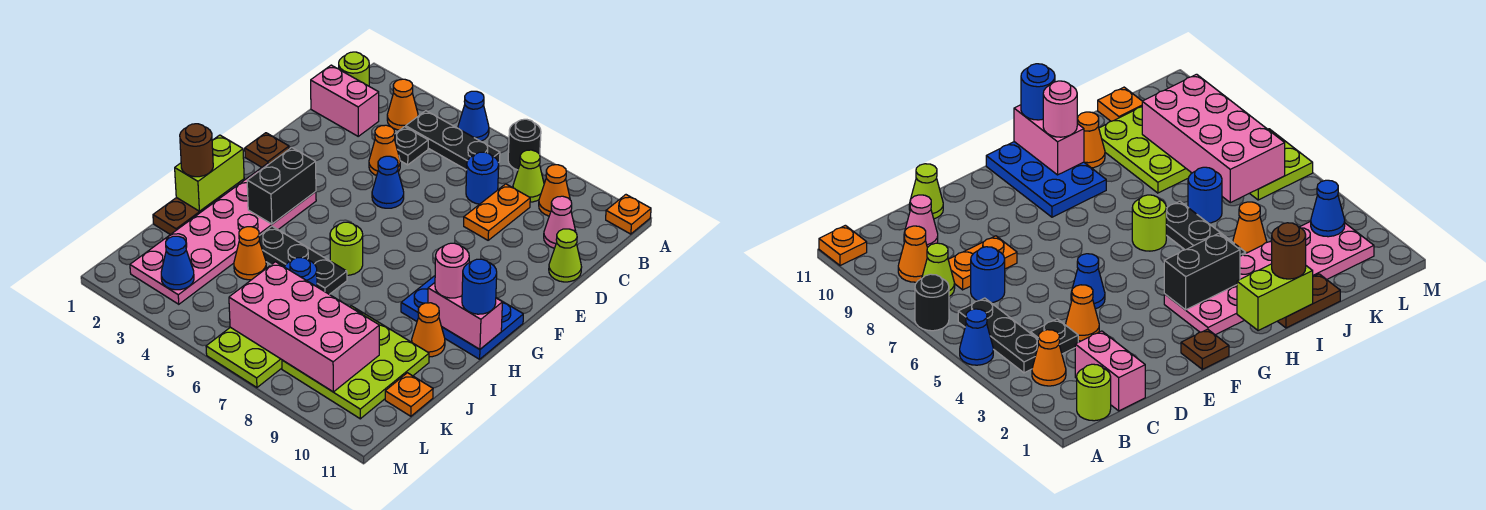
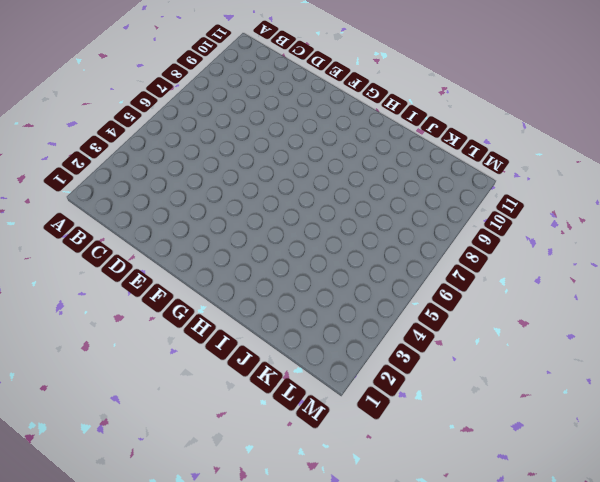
none -> blue 1x1 cone [458,91,489,141]
none -> black 1x1 round brick [508,119,541,170]
none -> orange 1x1 plate [606,195,651,234]
none -> lime 1x1 round brick [339,52,369,86]

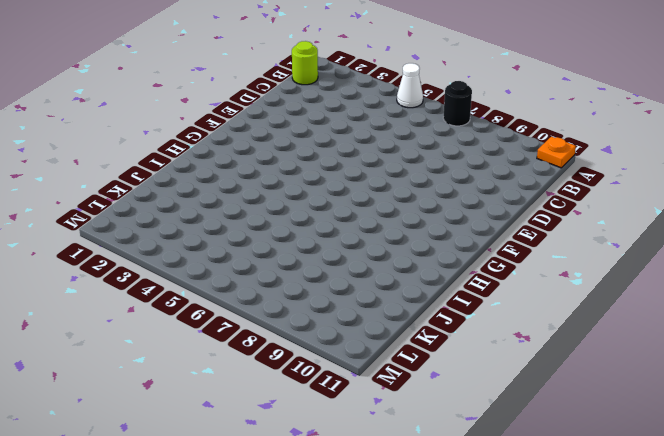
white 1x1 cone [397,63,423,108] -> blue 1x1 cone [458,91,489,141]
none -> orange 1x1 cone [387,79,418,130]
none -> black 1x3 plate [406,111,500,170]
none -> lime 1x1 cone [513,150,544,202]
none -> orange 1x1 cone [539,165,570,216]

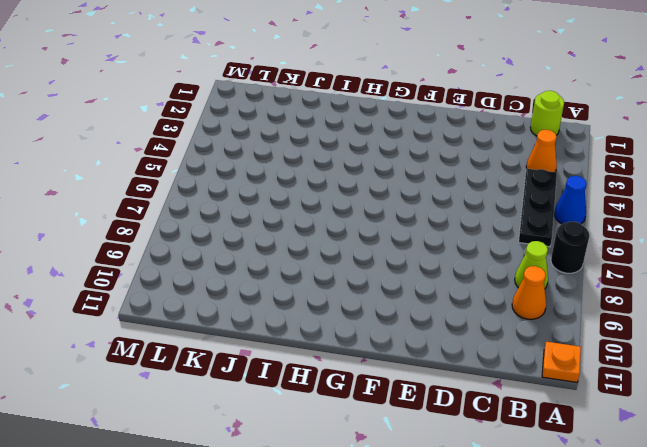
none -> pink 1x2 brick [311,65,379,136]
none -> black 1x1 plate [394,127,428,165]
none -> blue 1x1 round brick [466,152,499,204]
none -> orange 1x2 plate [464,184,530,240]

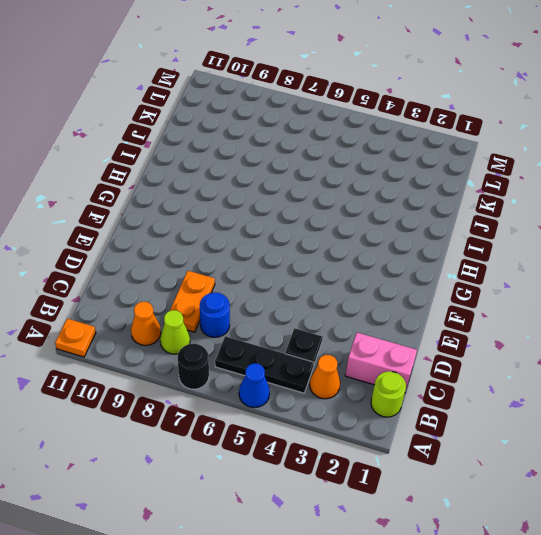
none -> pink 1x1 cone [544,196,576,248]
none -> orange 1x1 cone [369,125,400,176]
none -> lime 1x1 cone [549,229,582,282]
none -> blue 1x1 cone [372,156,404,208]

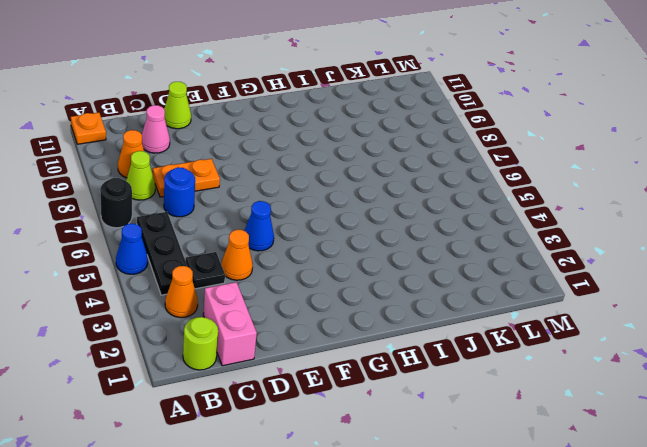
none -> brown 1x1 plate [245,133,289,167]
none -> pink 2x6 plate [130,163,316,304]
none -> blue 2x3 plate [401,276,523,359]
none -> lime 1x1 round brick [330,222,363,275]

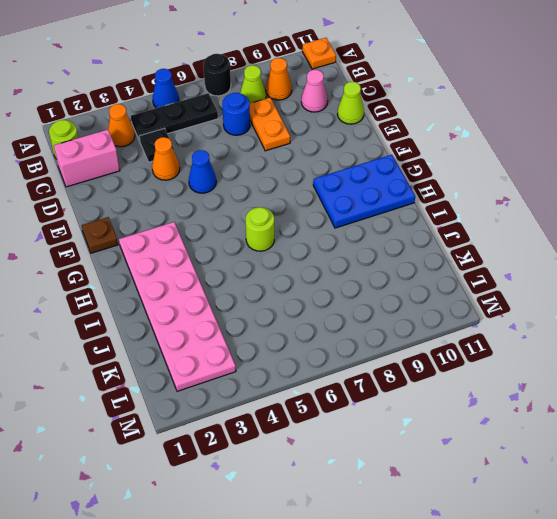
none -> brown 1x2 plate [153,196,221,235]
none -> black 1x3 plate [259,226,347,294]
none -> orange 1x1 cone [412,303,445,357]
none -> orange 1x1 cone [234,227,266,280]

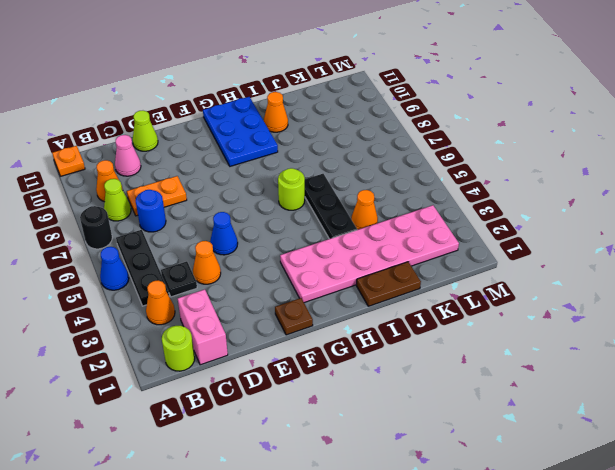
none -> blue 1x1 round brick [285,258,317,287]
none -> lime 3x3 plate [282,306,429,419]
none -> orange 1x1 plate [385,373,433,416]
none -> lime 2x2 plate [206,327,282,387]

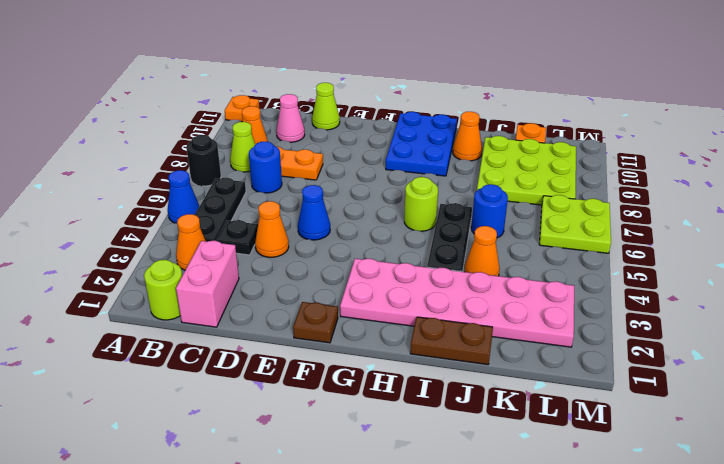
none -> black 1x2 brick [247,148,316,224]
none -> lime 1x2 brick [175,135,244,211]
none -> pink 1x2 brick [428,283,502,349]
none -> pink 2x4 brick [229,262,379,392]

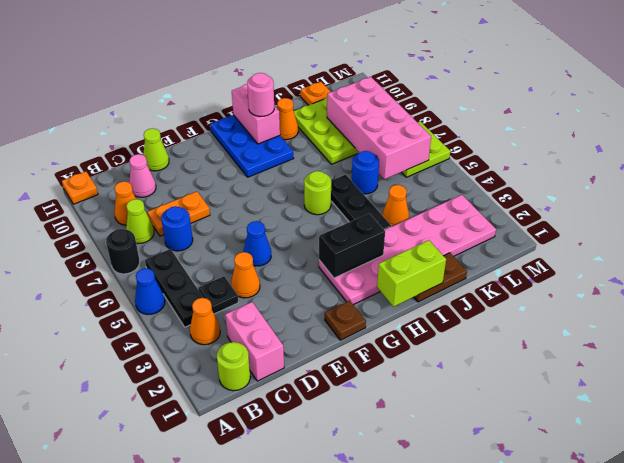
none -> blue 1x1 cone [161,236,194,290]
none -> blue 1x1 round brick [462,259,497,314]
none -> brown 1x1 round brick [180,124,213,177]

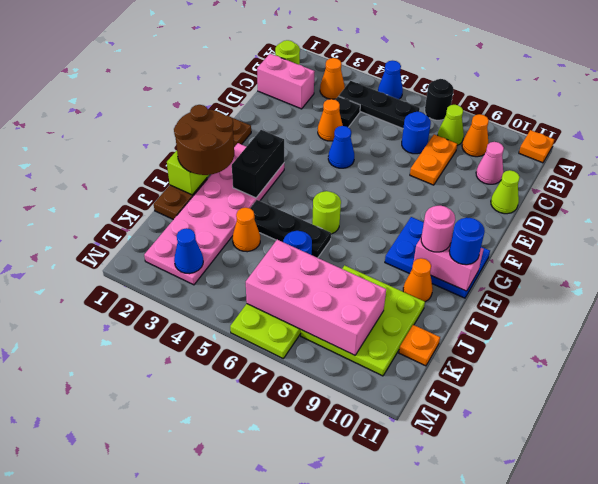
brown 2x2 round brick [174,105,234,175] -> brown 1x1 round brick [180,124,213,177]

